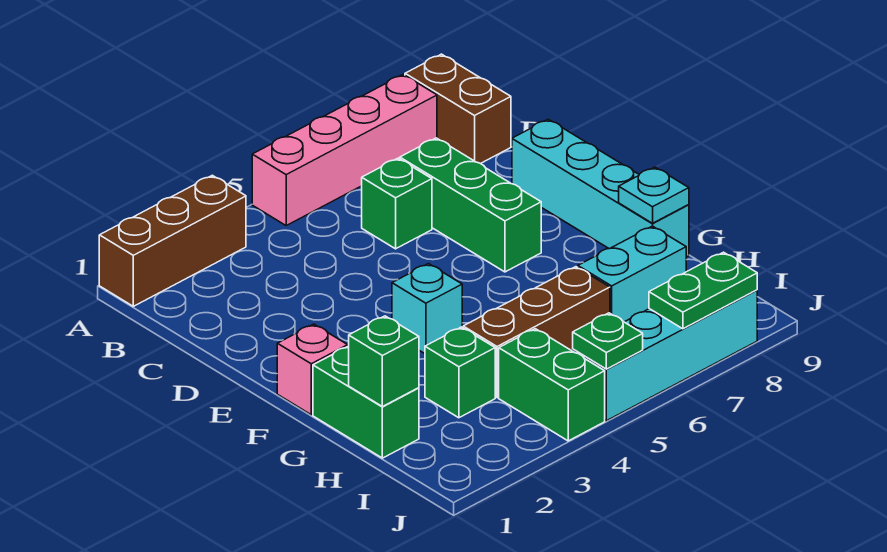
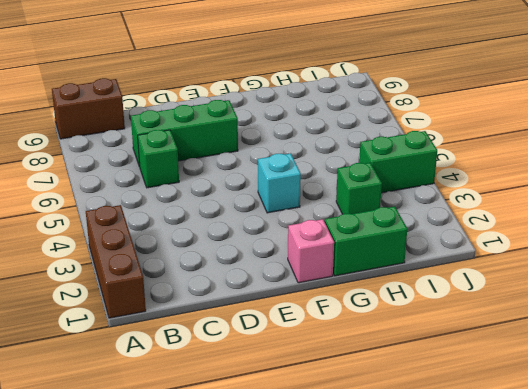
none -> pink 1x4 brick [252,74,437,225]
none -> cyan 1x4 brick [512,119,689,257]
none -> brown 1x3 brick [463,267,610,398]

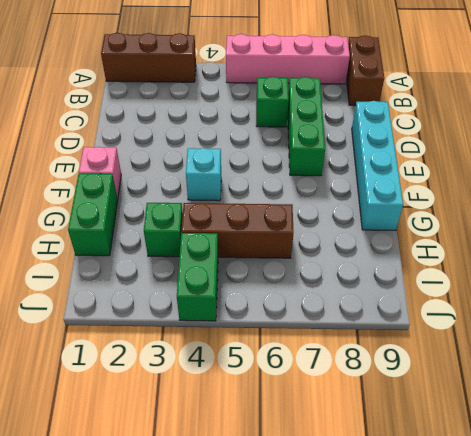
none -> cyan 1x2 brick [578,226,686,322]
none -> cyan 1x4 brick [573,290,757,421]
none -> cyan 1x1 plate [619,167,689,223]

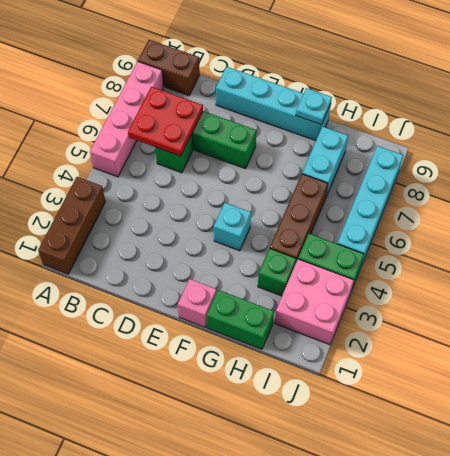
red 2x2 plate [128,87,203,156] -> none
pink 2x2 brick [275,259,354,345] -> none
none -> green 1x1 brick [349,316,419,407]
none -> green 1x1 plate [573,313,643,369]
none -> green 1x2 plate [649,252,757,329]

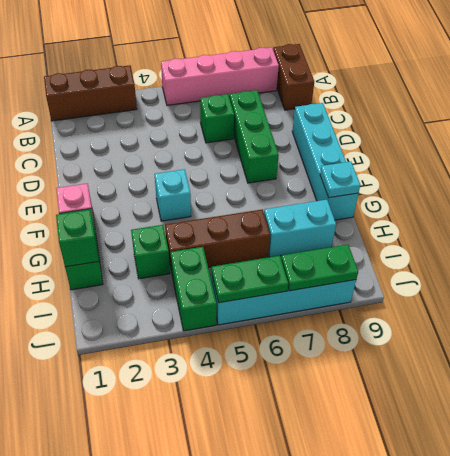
green 1x2 plate [212,256,288,303] -> green 1x1 plate [573,313,643,369]

